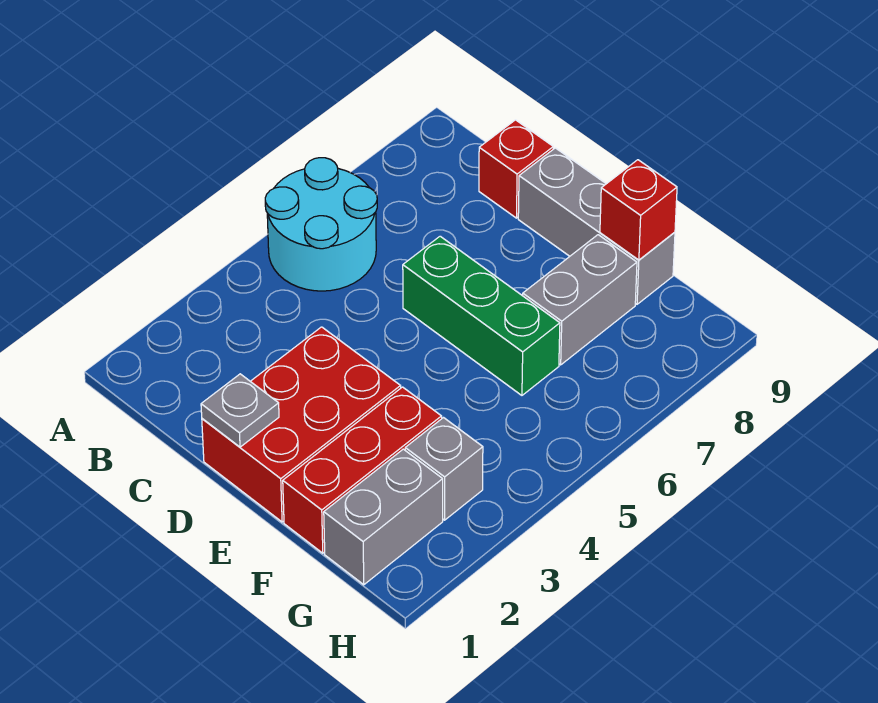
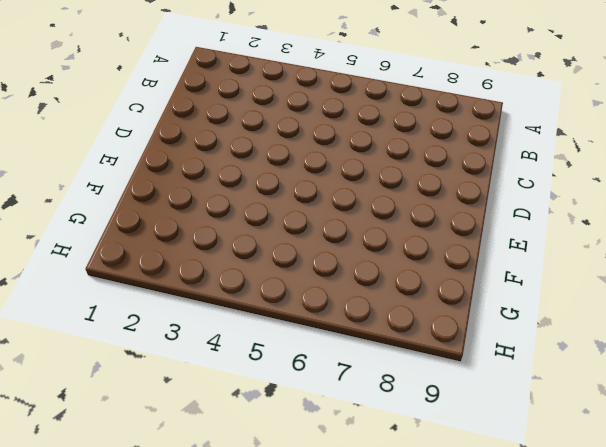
none -> cyan 2x2 round brick [265,158,377,291]
none -> red 1x1 brick [479,120,553,218]

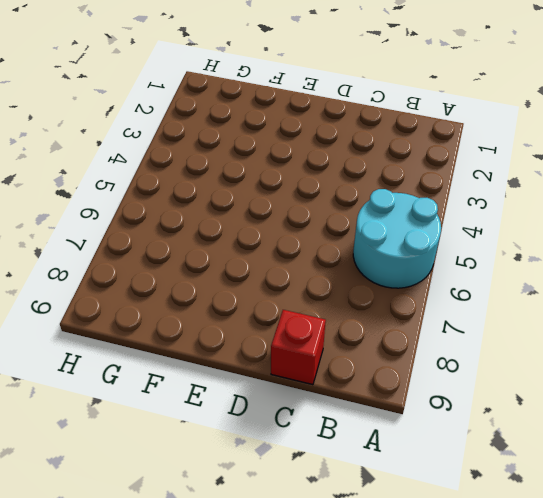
none -> red 2x3 brick [202,327,401,522]
none -> green 1x3 brick [403,236,560,395]

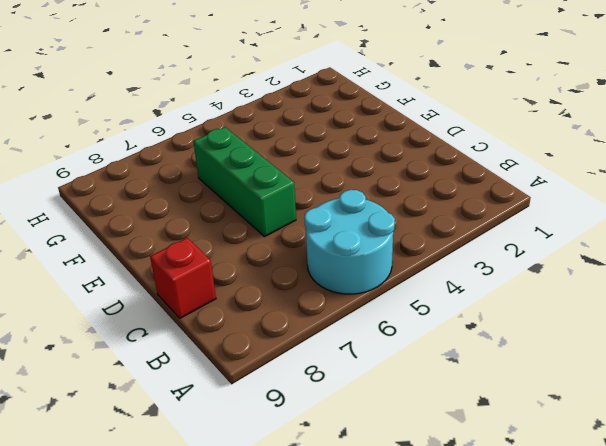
none -> red 2x3 brick [202,327,401,522]
none -> grey 1x3 brick [518,148,675,304]

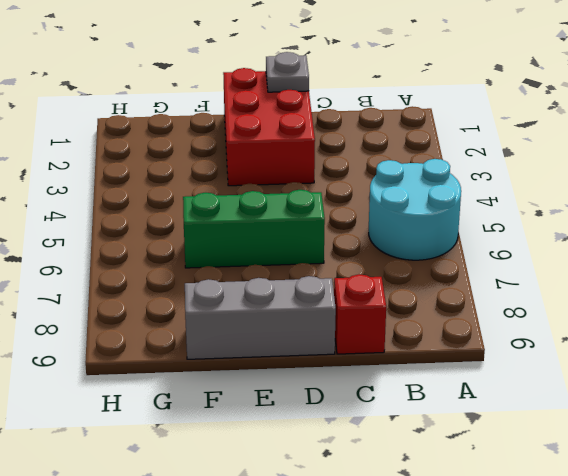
none -> red 1x3 brick [283,387,442,553]
none -> grey 1x2 brick [523,235,637,365]

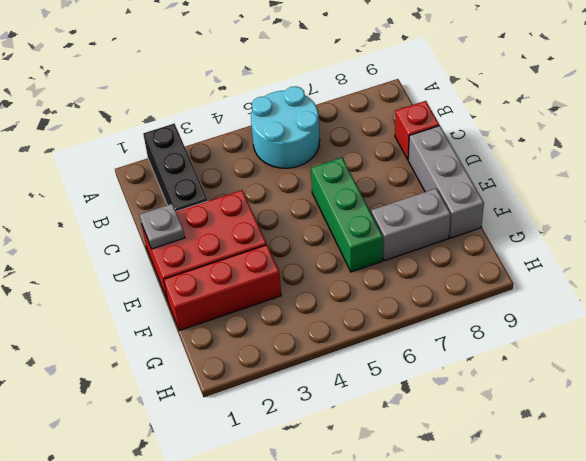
black 1x3 brick [143,124,208,211] -> none
none -> grey 1x2 brick [324,449,443,585]
none -> grey 1x1 brick [405,418,483,520]

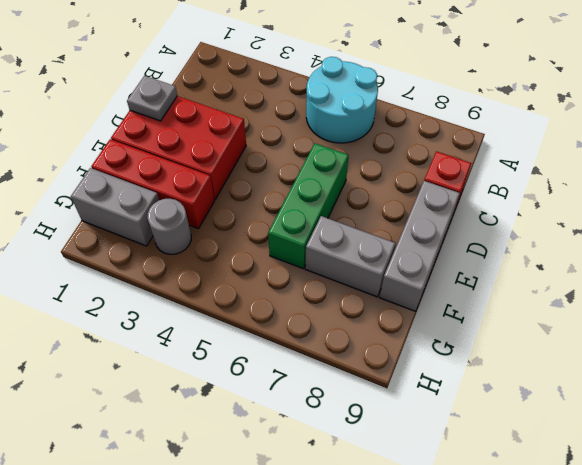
grey 1x1 round brick [147,199,191,254] -> grey 1x1 brick [405,418,483,520]
none -> red 1x1 brick [600,160,677,260]

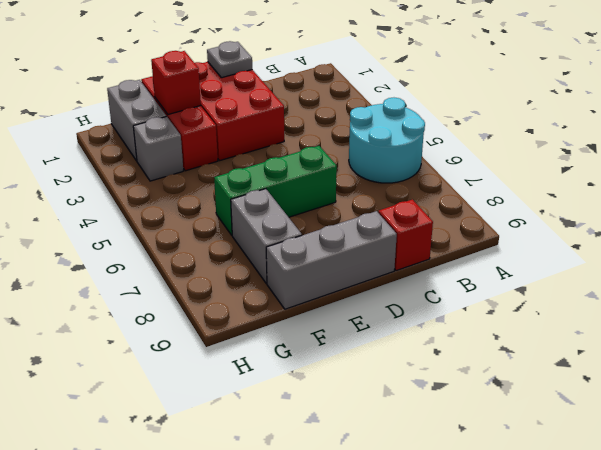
red 1x1 brick [151,51,201,114] -> red 1x1 brick moved to [600,160,677,260]

